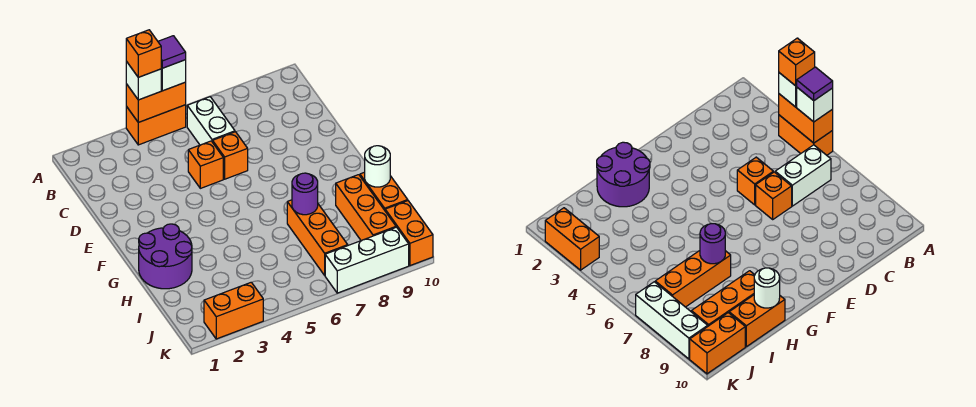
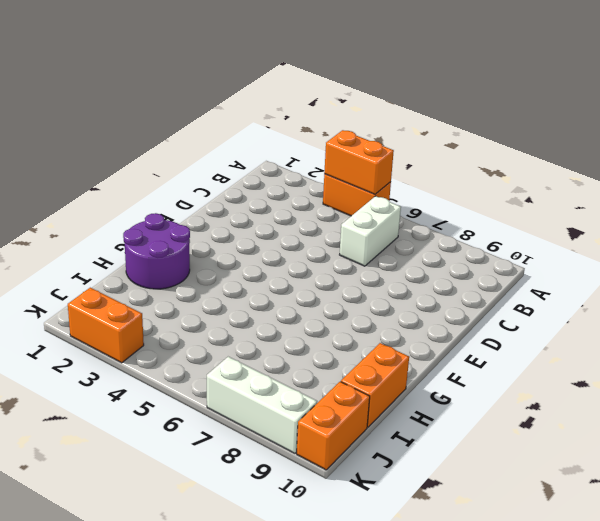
none -> orange 1x1 brick [188,141,223,188]
none -> orange 1x1 brick [213,132,248,179]
none -> orange 1x3 brick [287,200,348,275]

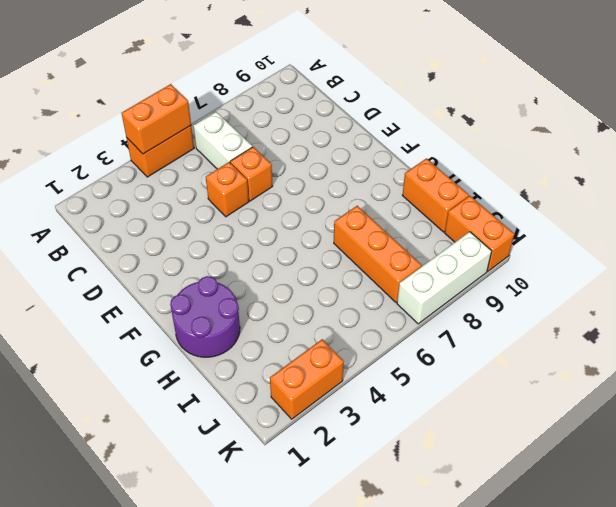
none -> orange 1x3 brick [336,175,396,240]
none -> purple 1x1 round brick [292,173,318,215]
none -> white 1x1 round brick [365,146,390,187]

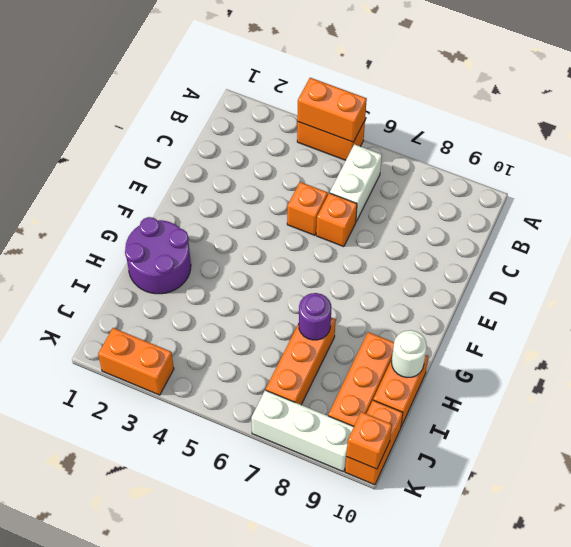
orange 1x1 brick [346,412,392,469] -> orange 1x1 brick moved to [126,30,161,77]
none -> white 1x1 brick [126,61,161,100]
none -> white 1x1 brick [161,60,186,91]
none -> purple 1x1 tile [158,36,186,68]

